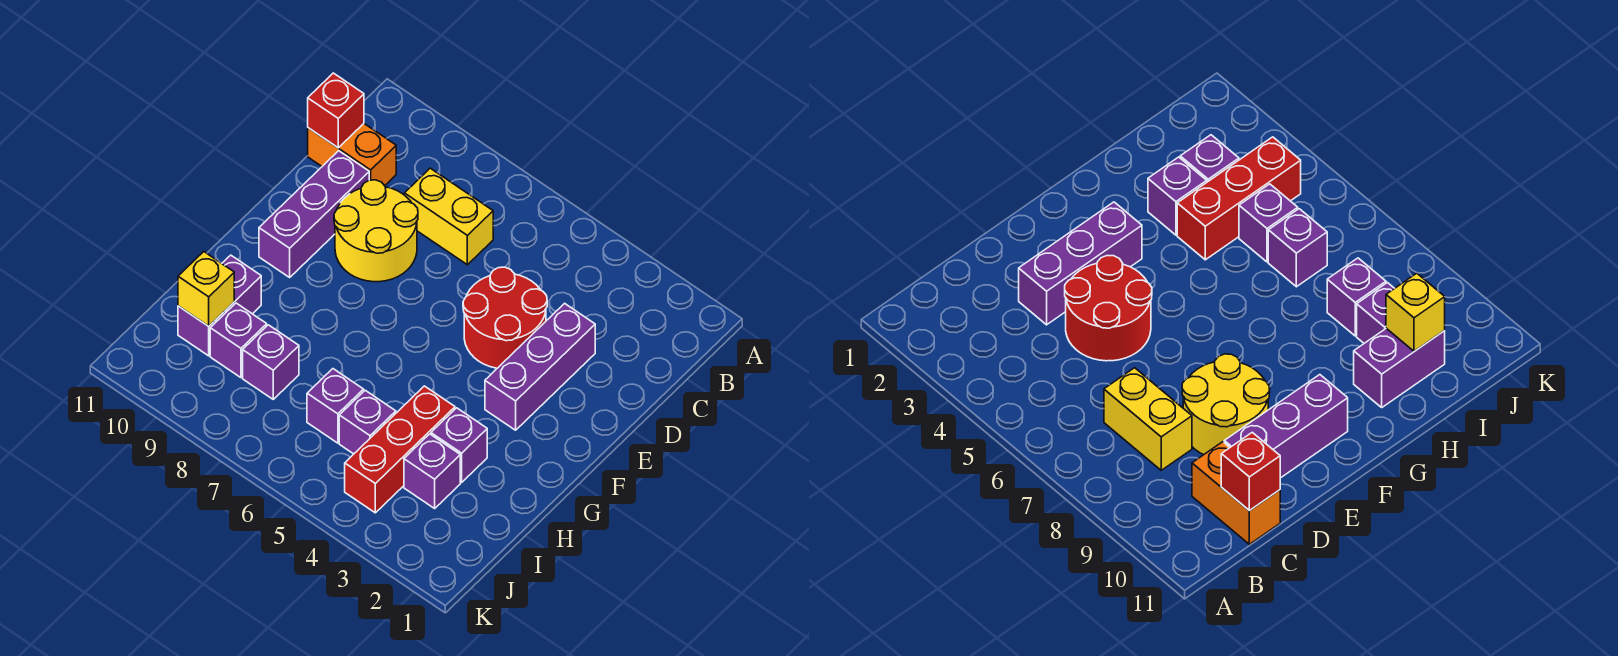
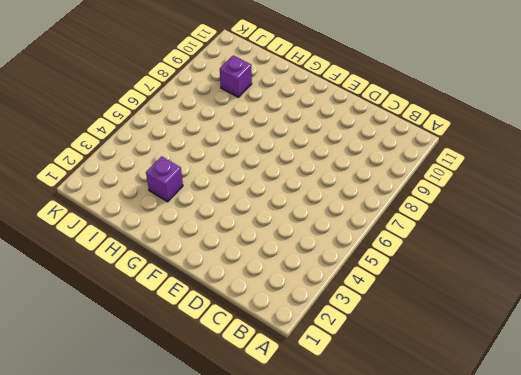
none -> yellow 1x2 brick [404,168,493,265]
none -> orange 1x2 brick [308,124,396,186]
none -> purple 1x3 brick [485,303,595,430]

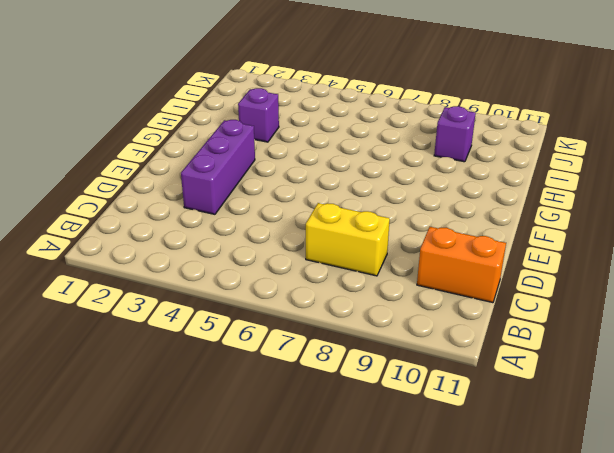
none -> red 2x2 round brick [463,267,547,368]
none -> yellow 2x2 round brick [334,180,418,282]
none -> purple 1x3 brick [259,151,369,277]

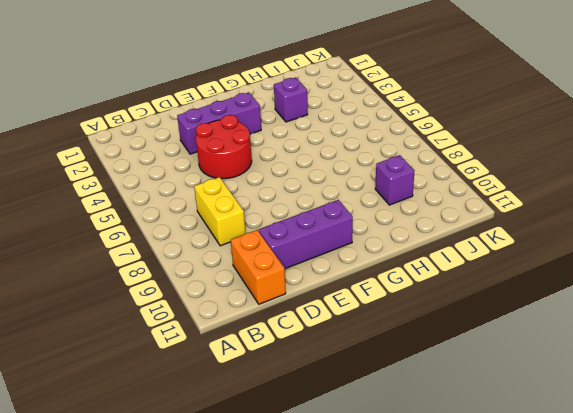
none -> yellow 2x2 round brick [334,180,418,282]
none -> red 1x3 brick [345,386,455,513]
none -> purple 1x2 brick [178,255,261,356]

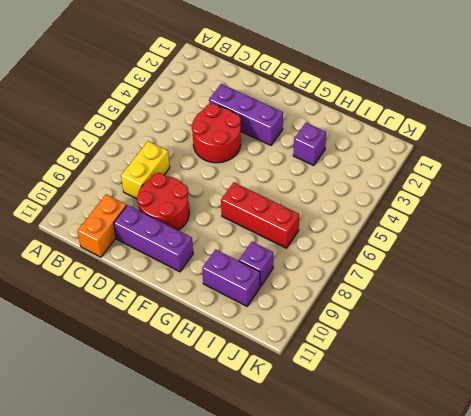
red 2x2 round brick [137,173,189,230] -> yellow 2x2 round brick [334,180,418,282]
red 1x3 brick [221,182,299,248] -> red 1x3 brick moved to [345,386,455,513]
none -> purple 1x1 brick [404,434,460,508]
none -> purple 1x1 brick [339,390,396,454]
none -> purple 1x1 brick [307,369,364,443]

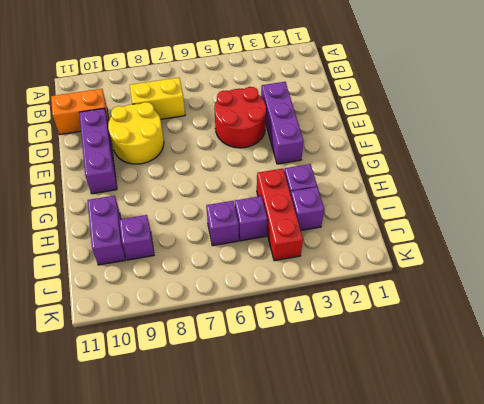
none -> purple 1x1 brick [243,325,299,399]
none -> red 1x1 brick [308,73,364,148]
none -> yellow 1x1 brick [178,252,234,326]

